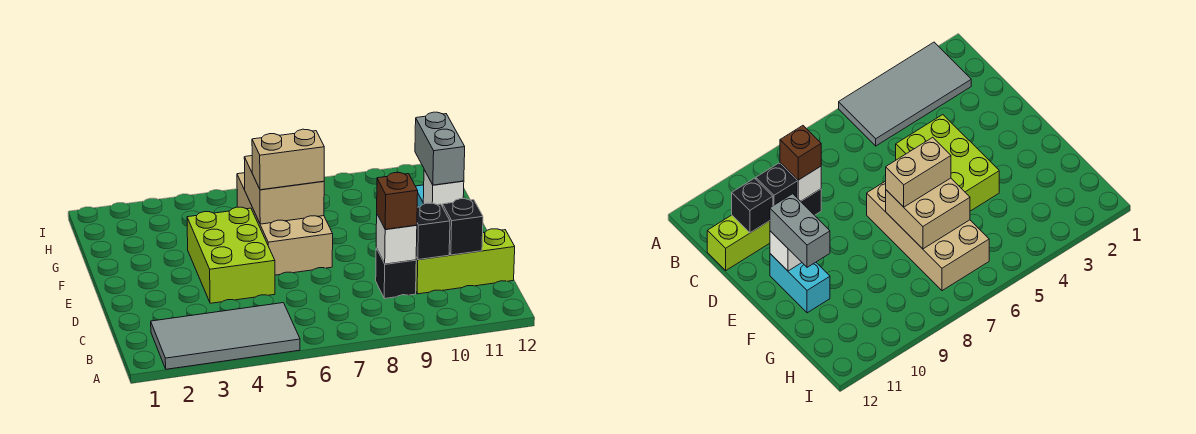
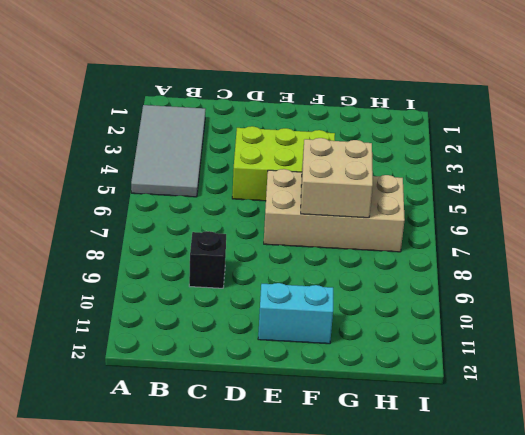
none -> lime 1x3 brick [416,229,515,294]
none -> white 1x1 brick [376,214,417,264]
none -> black 1x1 brick [416,203,450,260]

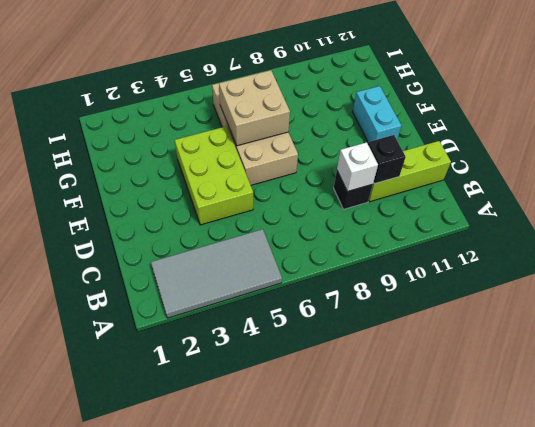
none -> black 1x1 brick [443,199,483,255]
none -> white 1x1 brick [423,170,464,207]
none -> brown 1x1 brick [377,173,418,229]

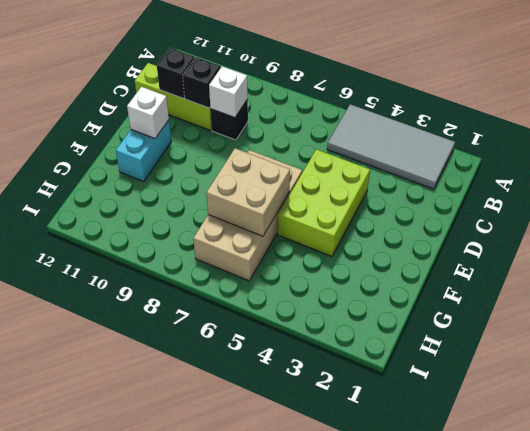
none -> brown 1x1 brick [377,173,418,229]
none -> grey 1x2 brick [415,112,465,185]
none -> tan 1x2 brick [252,129,324,190]

